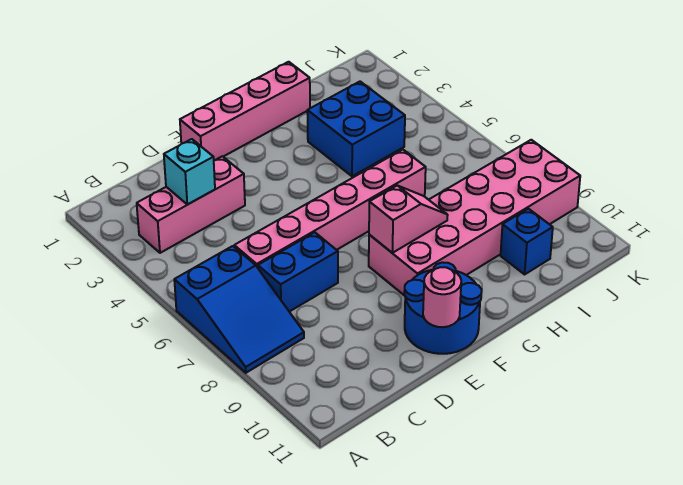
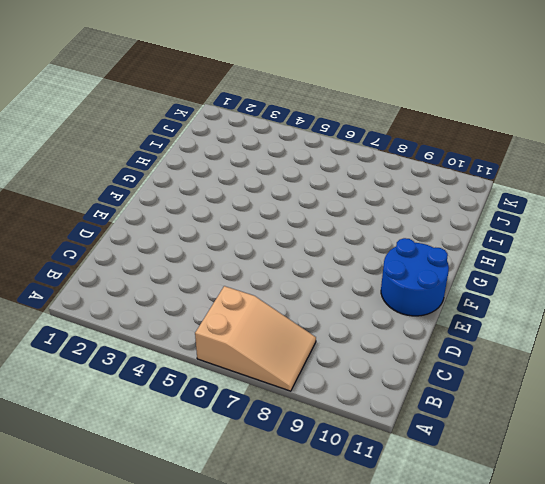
tan 2x3 slope [195,286,316,391] -> blue 2x3 slope [174,246,304,373]
none -> pink 1x3 brick [137,156,245,253]
none -> pink 1x6 brick [234,150,426,268]
none -> blue 1x2 brick [258,232,338,312]

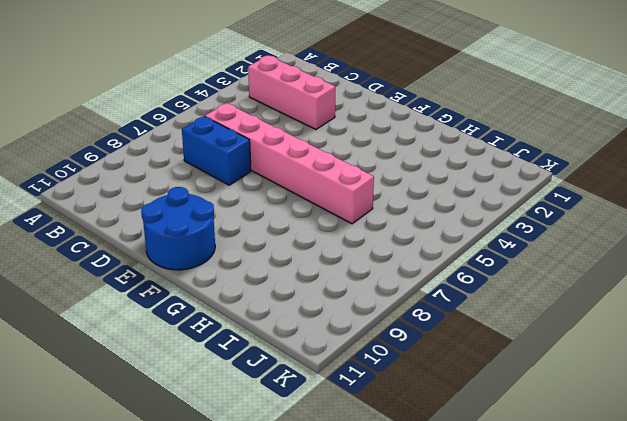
none -> blue 2x3 slope [174,246,304,373]
none -> pink 1x4 brick [180,62,310,160]
none -> pink 2x6 brick [369,140,580,296]

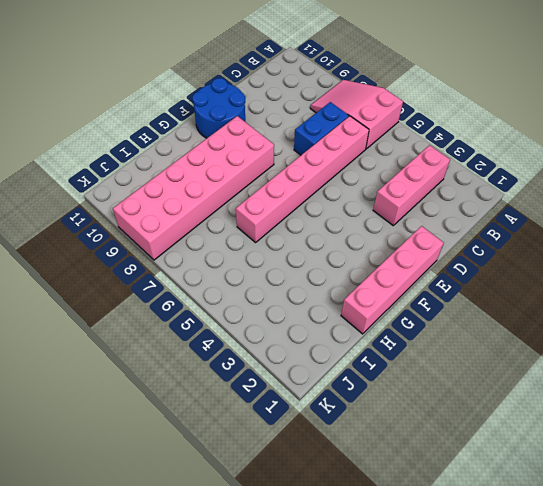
pink 2x3 slope [310,80,403,149] -> blue 2x3 slope [174,246,304,373]
none -> blue 2x2 brick [307,82,405,176]
none -> blue 1x1 brick [501,209,553,274]
none -> cyan 1x1 brick [164,139,215,205]

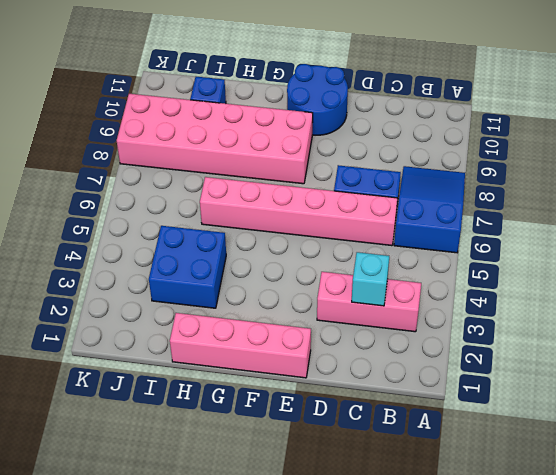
none -> pink 1x1 round brick [423,267,461,327]
none -> pink 1x2 slope [369,186,448,253]

